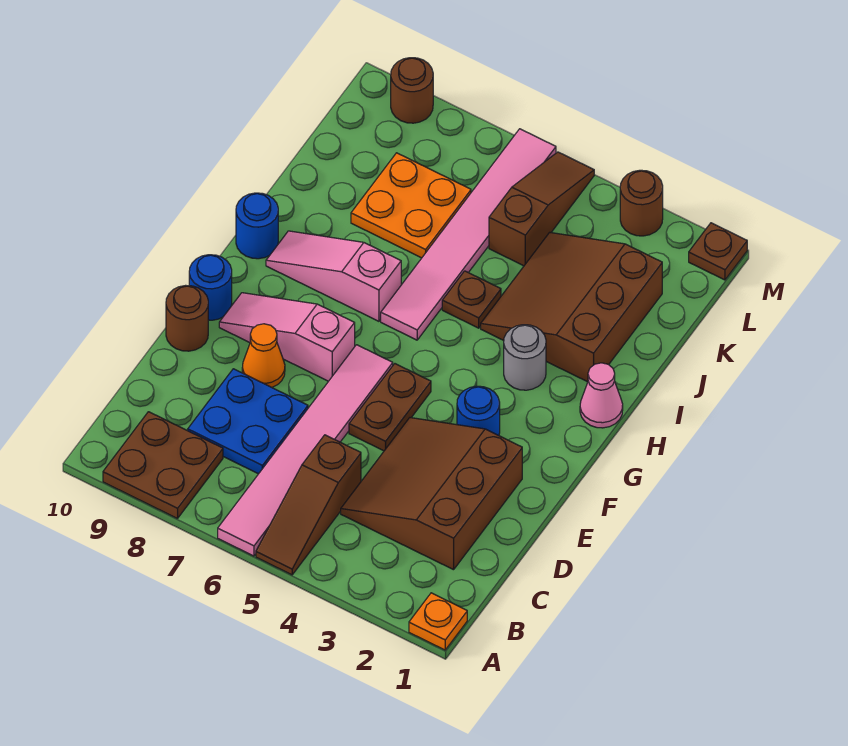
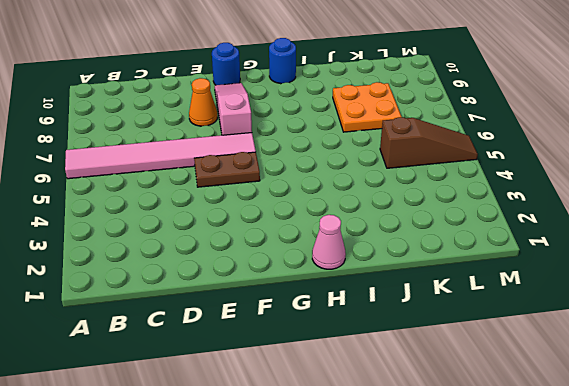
none -> orange 1x1 plate [409,593,467,650]
none -> brown 1x3 slope [256,435,361,575]
none -> brown 2x2 plate [103,412,223,519]

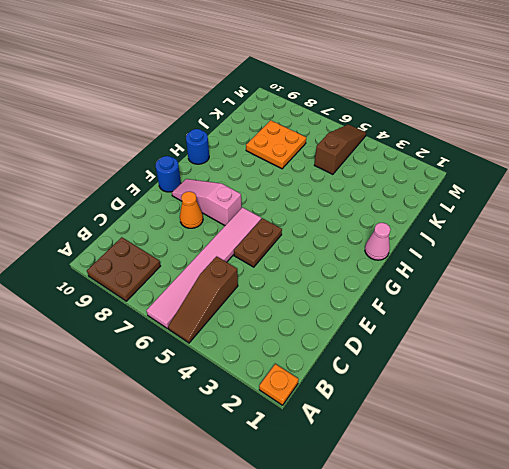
none -> brown 3x3 slope [341,418,522,570]
none -> blue 2x2 plate [188,369,308,474]
none -> brown 1x1 round brick [166,285,208,351]

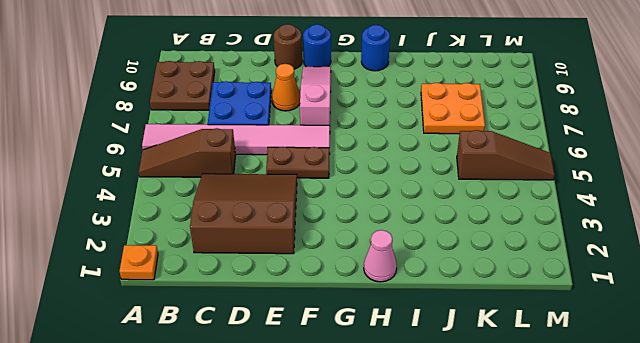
none -> blue 1x1 round brick [457,386,500,436]
none -> grey 1x1 round brick [504,325,546,390]
none -> pink 1x6 tile [381,129,556,340]

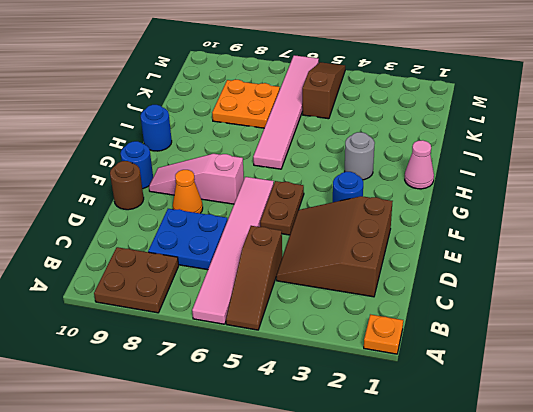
none -> pink 1x3 slope [266,231,401,321]
none -> brown 3x3 slope [481,232,662,382]
none -> brown 1x1 plate [442,271,501,328]

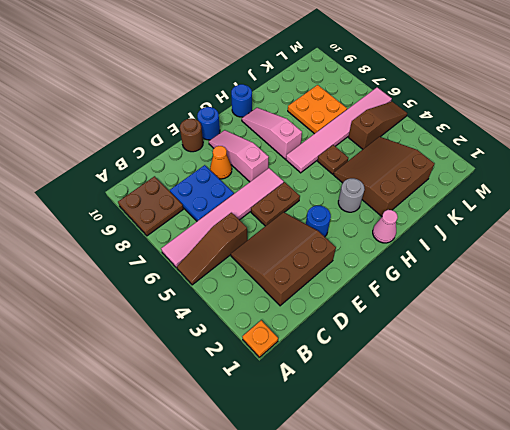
none -> brown 1x1 plate [689,223,747,280]
none -> brown 1x1 round brick [620,170,663,236]
none -> brown 1x1 round brick [391,58,433,123]

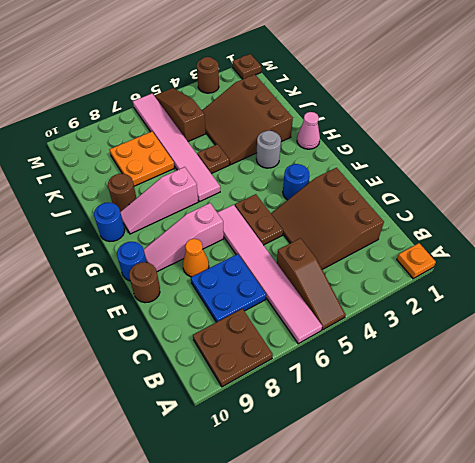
brown 1x1 round brick [108,174,136,212] -> brown 1x1 round brick moved to [391,58,433,123]

